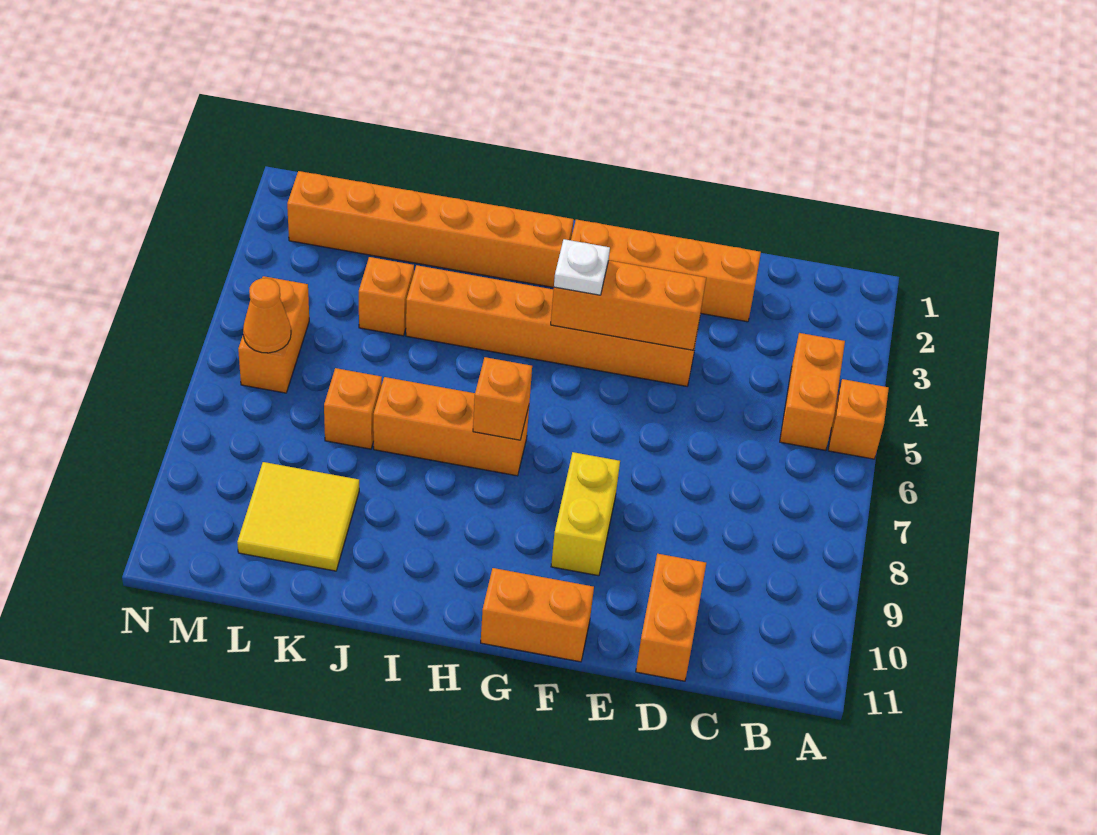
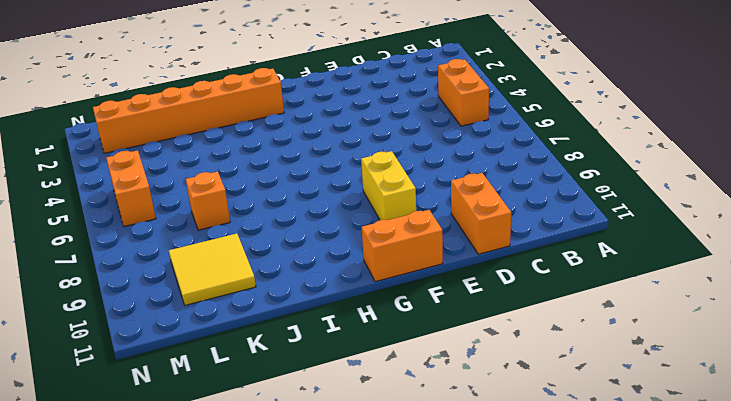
none -> orange 1x1 brick [828,379,889,459]
none -> orange 1x4 brick [571,220,761,322]
none -> orange 1x6 brick [406,265,699,386]

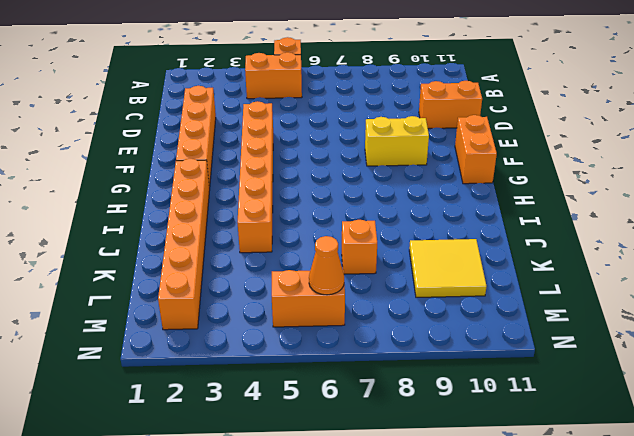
none -> orange 1x3 brick [373,377,529,476]
none -> orange 1x1 brick [359,257,414,336]
none -> orange 1x3 brick [551,261,706,350]

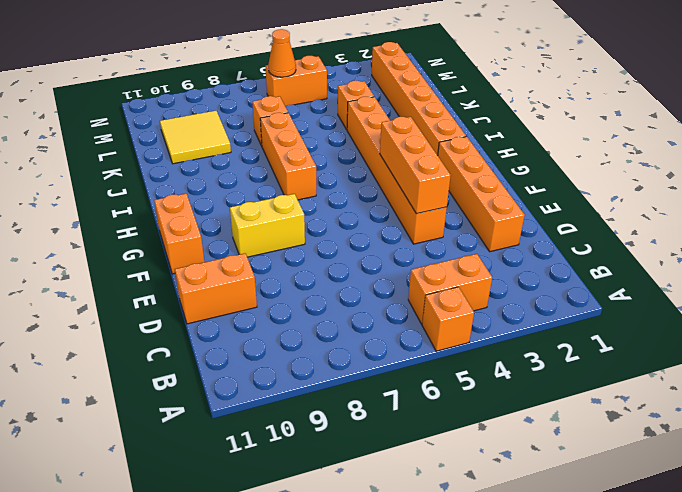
none -> orange 1x1 brick [473,357,532,440]
none -> white 1x1 plate [554,239,610,295]

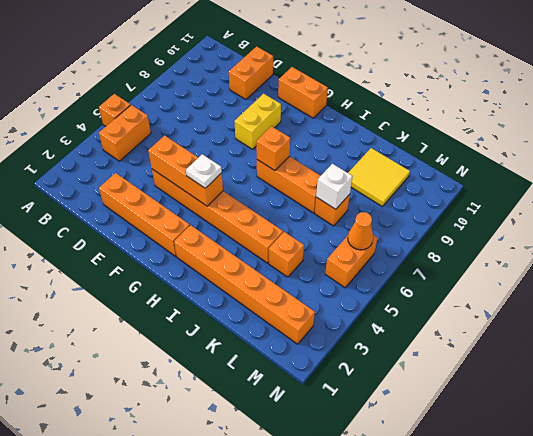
white 1x1 brick [316,164,353,209] -> none

